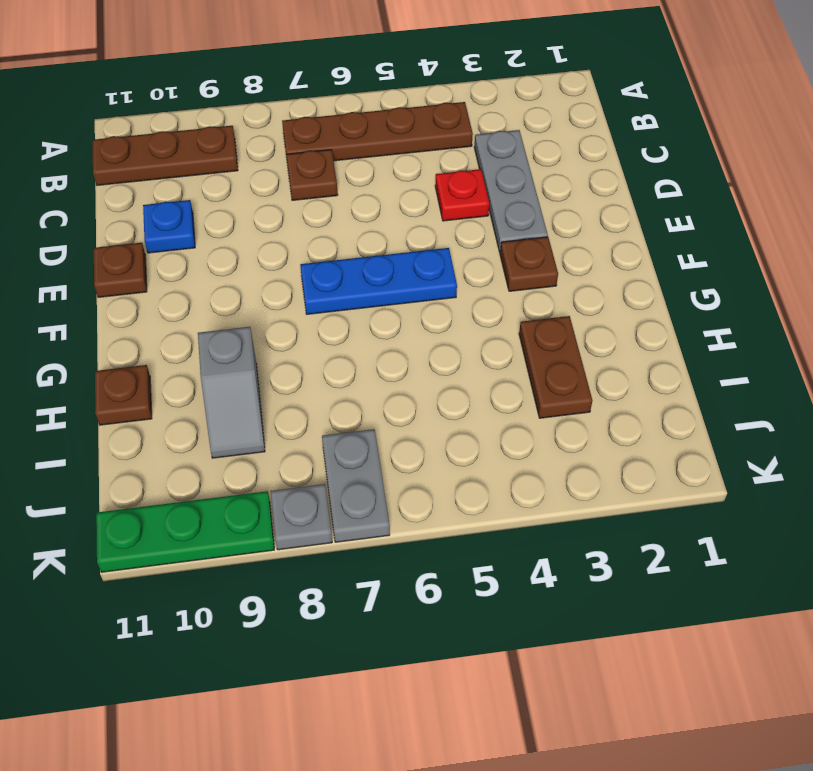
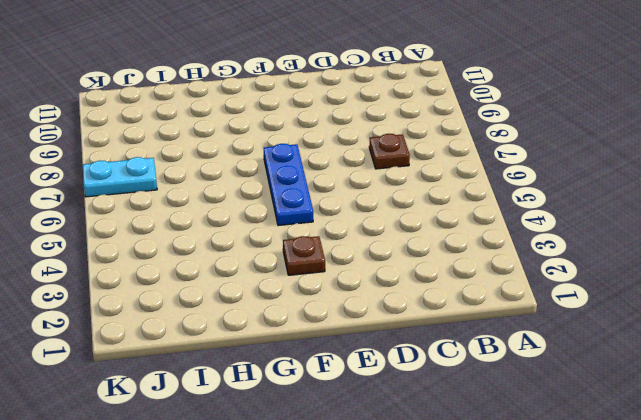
cyan 1x2 plate [83,157,157,197] -> grey 1x2 plate [322,429,390,542]
none -> brown 1x4 plate [282,102,473,161]
none -> brown 1x3 plate [93,126,238,185]
none -> grey 1x3 plate [474,130,548,252]

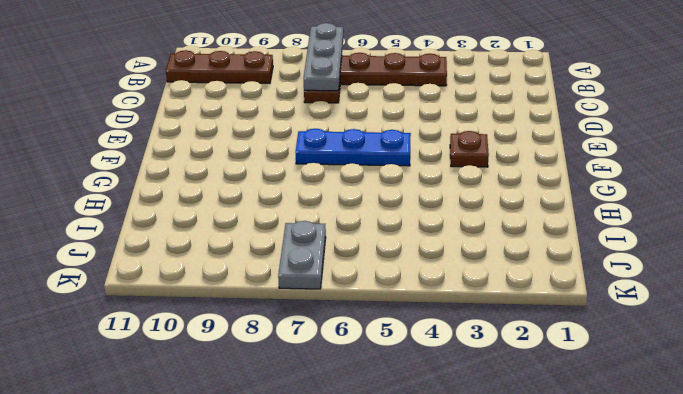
grey 1x3 plate [304,23,344,91] -> grey 1x3 plate moved to [474,130,548,252]
none -> red 1x1 plate [435,169,489,221]
none -> blue 1x1 plate [143,200,195,253]
none -> brown 1x1 plate [94,243,147,297]

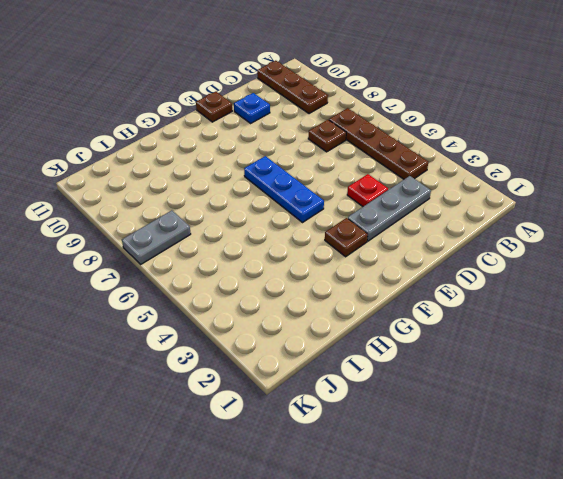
none -> brown 1x2 plate [519,316,592,418]
none -> grey 1x2 slope [198,327,265,458]
none -> brown 1x1 plate [95,365,152,425]

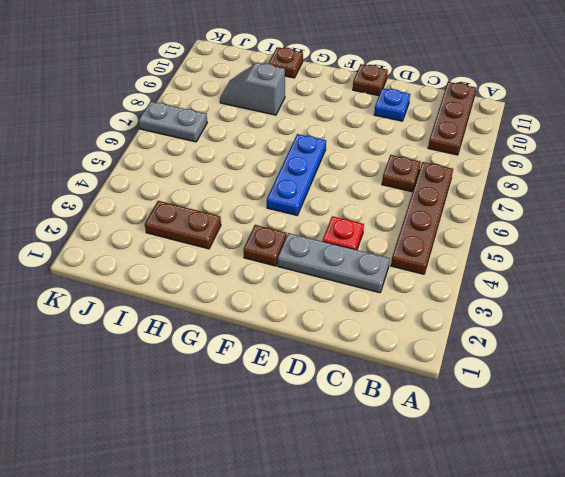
none -> grey 1x1 plate [271,484,332,550]
none -> green 1x3 plate [96,491,274,572]

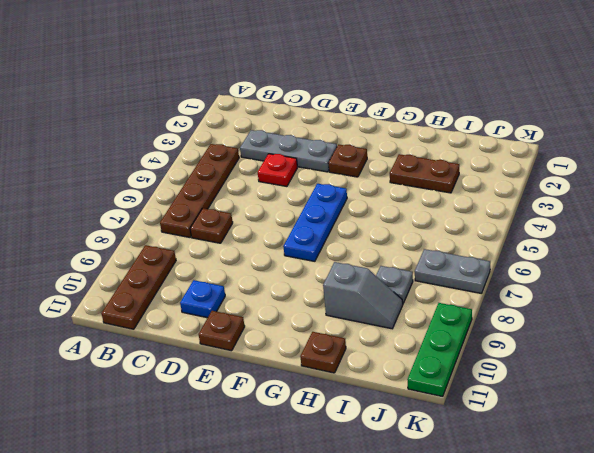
grey 1x1 plate [376,266,413,303] -> grey 1x1 plate moved to [271,484,332,550]

